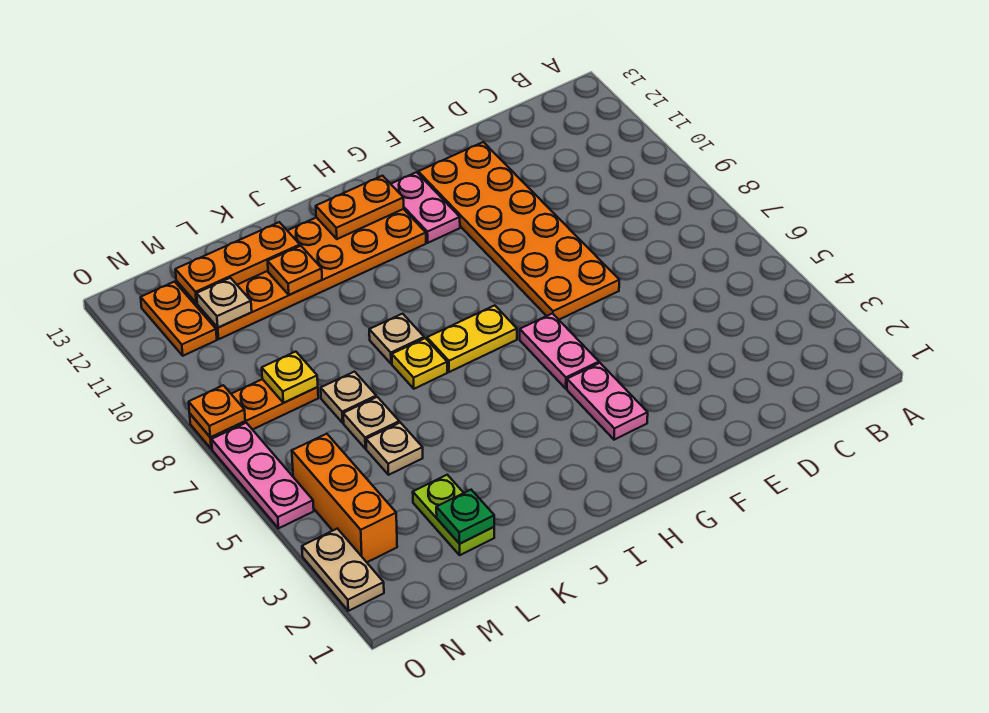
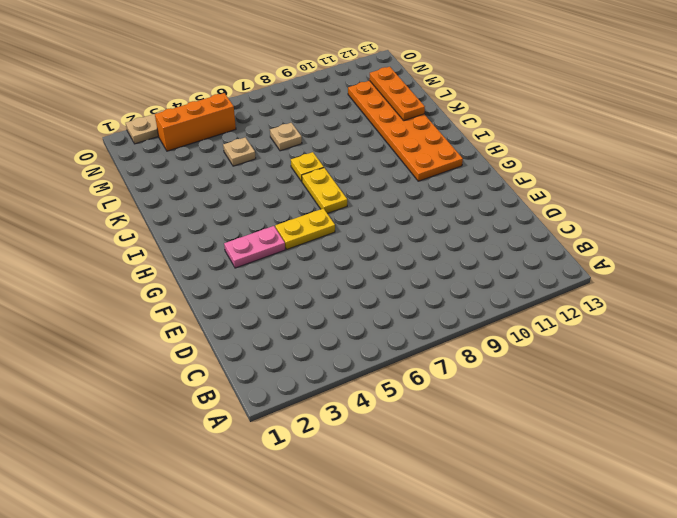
yellow 1x2 plate [275,208,335,249] -> pink 1x2 plate [520,313,599,389]
none -> orange 2x6 plate [418,142,619,320]
none -> pink 1x2 plate [391,172,460,243]
none -> tan 1x1 plate [369,314,424,364]

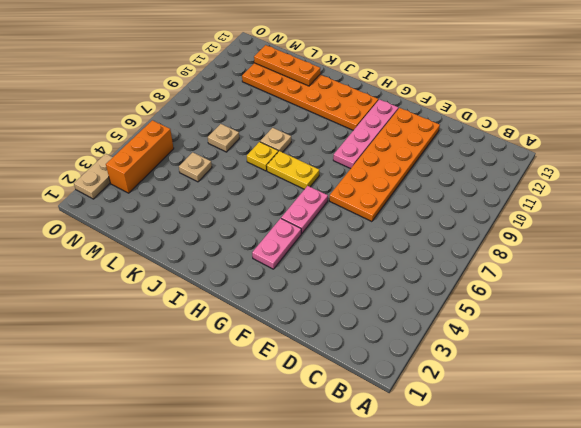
pink 1x4 plate [333,99,398,169] -> pink 1x2 plate [391,172,460,243]
none -> lime 1x2 plate [413,475,494,555]
none -> tan 1x1 plate [343,397,399,449]
none -> orange 1x3 plate [190,379,318,449]

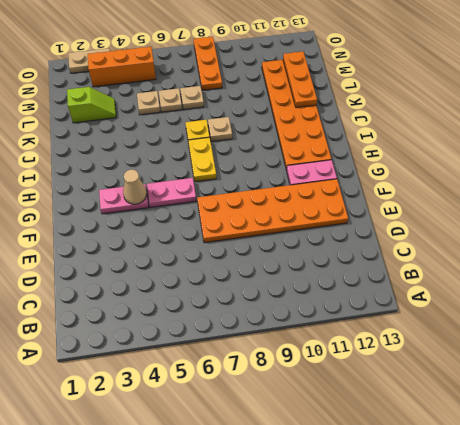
tan 1x1 cone [123,170,147,204] -> none
lime 1x2 slope [67,87,116,123] -> lime 1x2 plate [413,475,494,555]
none -> orange 1x2 plate [141,282,217,356]
none -> pink 1x3 plate [211,423,314,528]
none -> orange 1x2 plate [316,176,404,239]

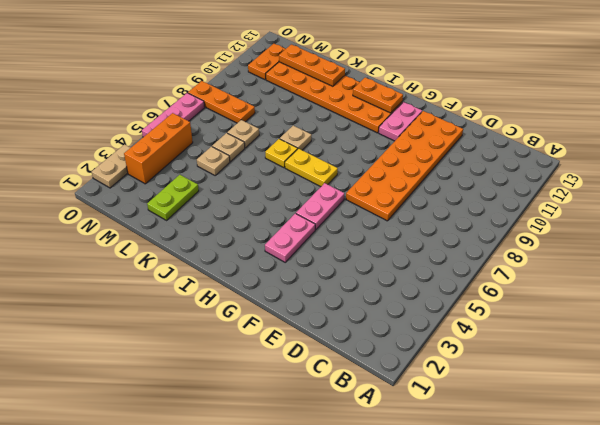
none -> orange 1x1 plate [268,246,322,295]
none -> green 1x1 plate [436,490,494,544]
none -> yellow 1x1 plate [262,352,318,403]

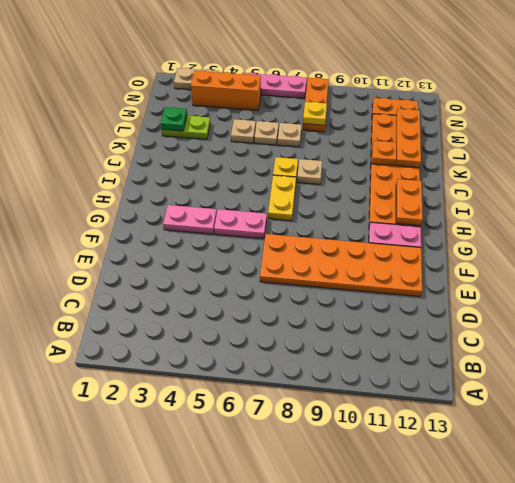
none -> tan 1x1 plate [197,278,252,328]
none -> orange 1x1 plate [189,385,245,437]

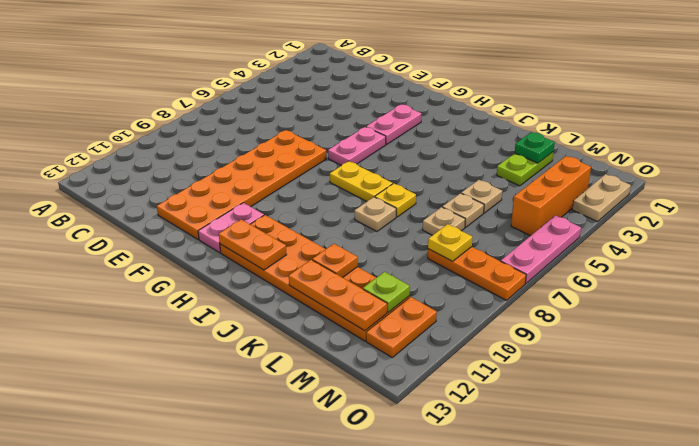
lime 1x1 plate [363,272,410,312] -> tan 1x1 plate [197,278,252,328]
none -> orange 1x1 plate [189,385,245,437]

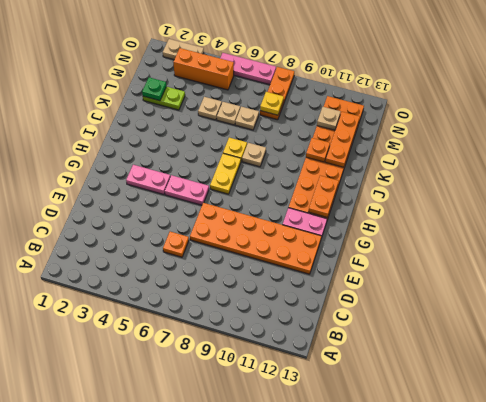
orange 1x1 plate [163,232,189,257] -> orange 1x1 plate moved to [189,385,245,437]

